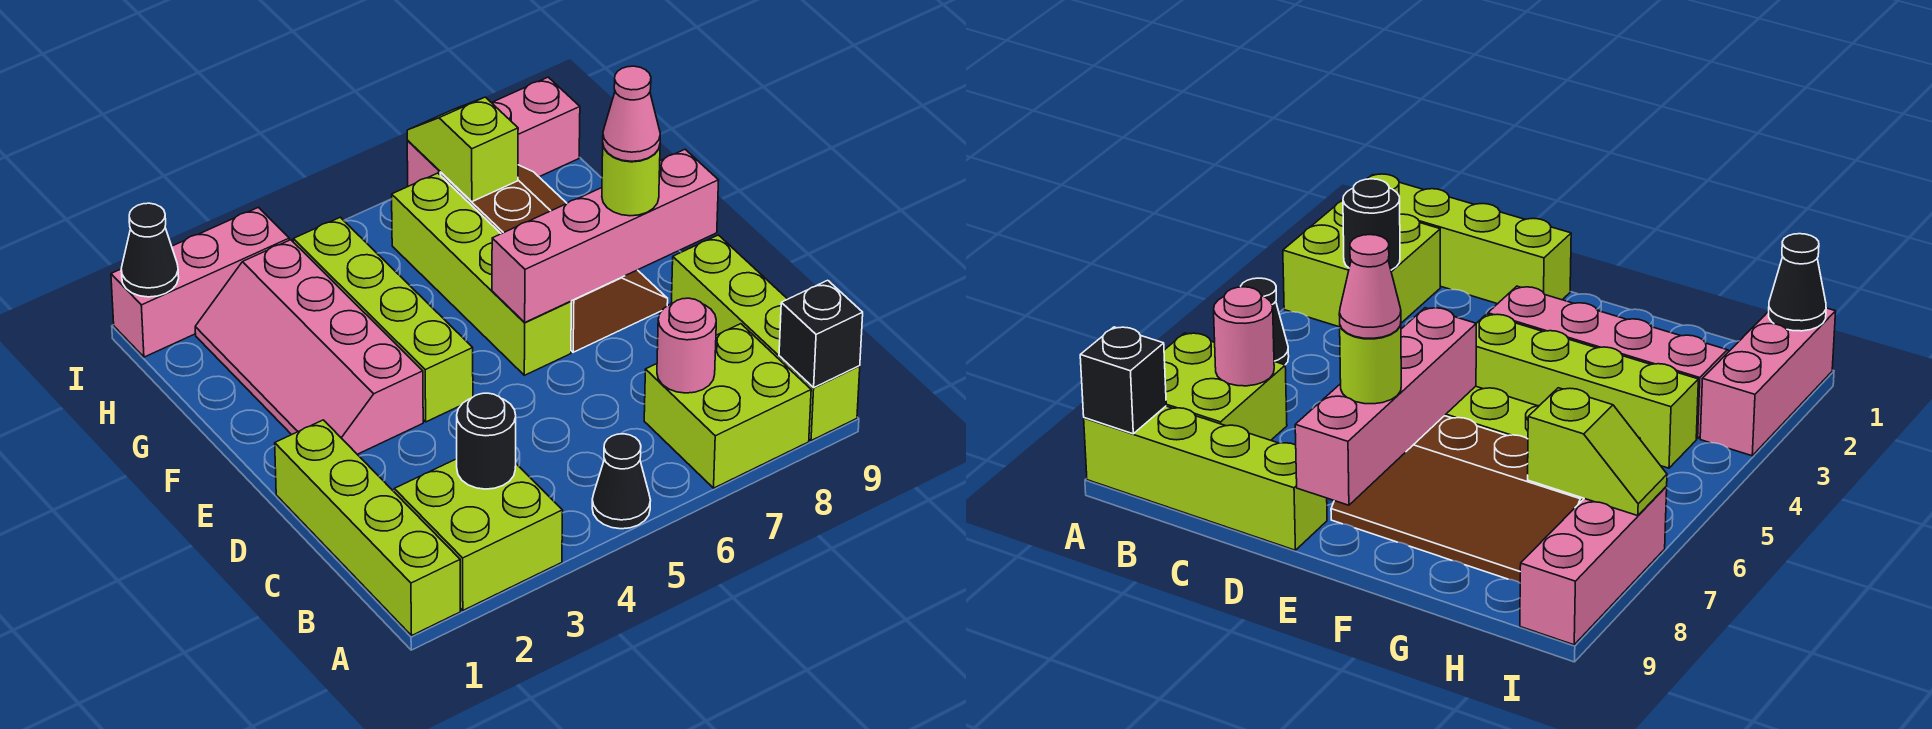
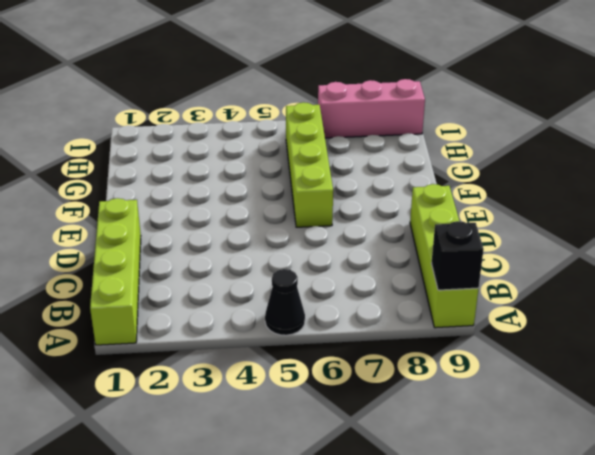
none -> lime 2x2 brick [394,459,563,610]
none -> lime 2x2 brick [644,324,811,488]
none -> pink 2x4 slope [195,240,423,454]

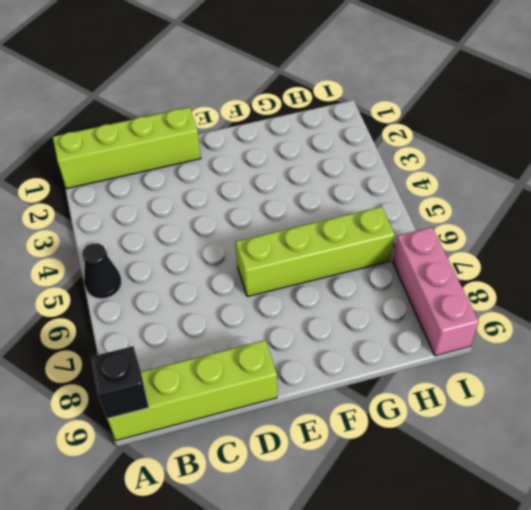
none -> lime 2x2 brick [394,459,563,610]
none -> lime 2x2 brick [644,324,811,488]
none -> pink 2x4 slope [195,240,423,454]

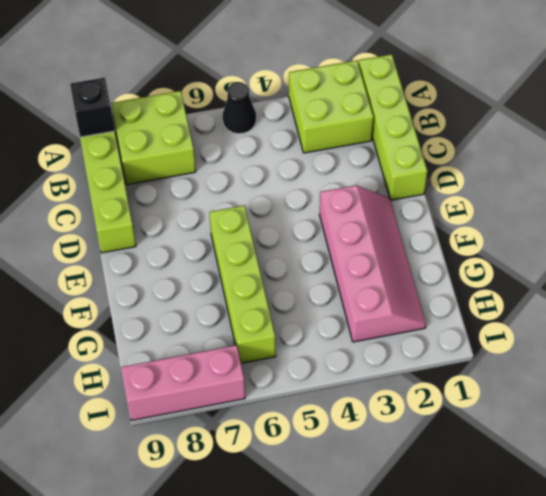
none -> lime 1x4 brick [293,217,473,422]
none -> brown 2x4 slope [440,165,668,352]
none -> pink 1x3 brick [111,207,289,357]

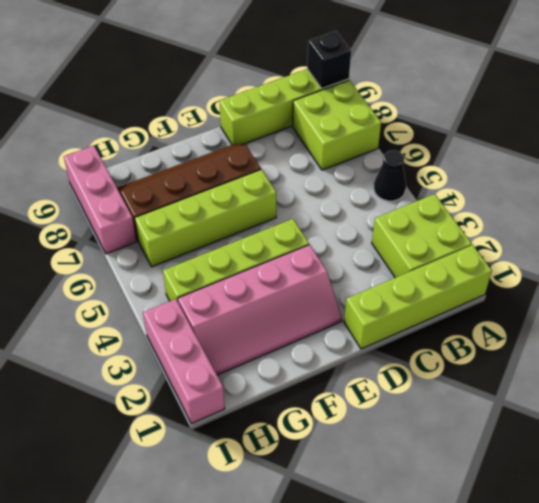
none -> black 1x1 round brick [457,393,516,489]
none -> pink 1x1 round brick [657,298,716,393]
none -> pink 1x4 brick [492,149,719,322]

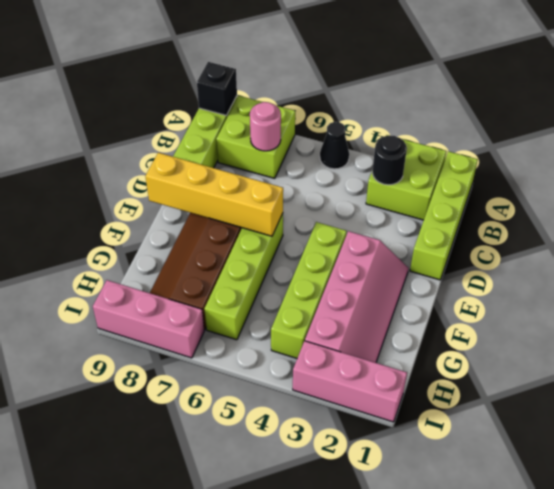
yellow 1x4 brick [145,153,283,236] -> pink 1x4 brick [492,149,719,322]
none -> lime 1x2 slope [407,97,518,202]
none -> black 1x1 cone [121,203,179,297]
none -> lime 1x1 round brick [602,146,660,216]

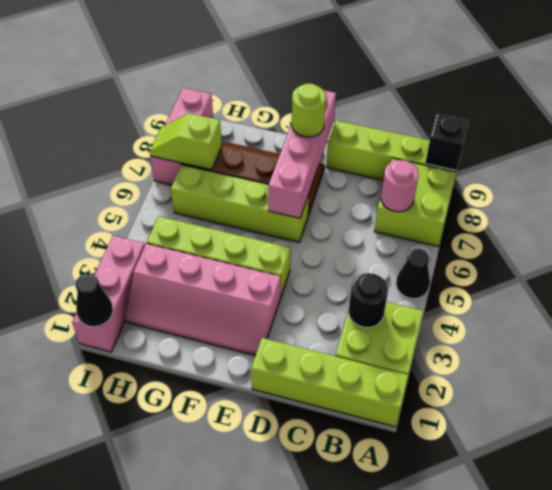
none -> pink 1x1 cone [603,66,660,161]

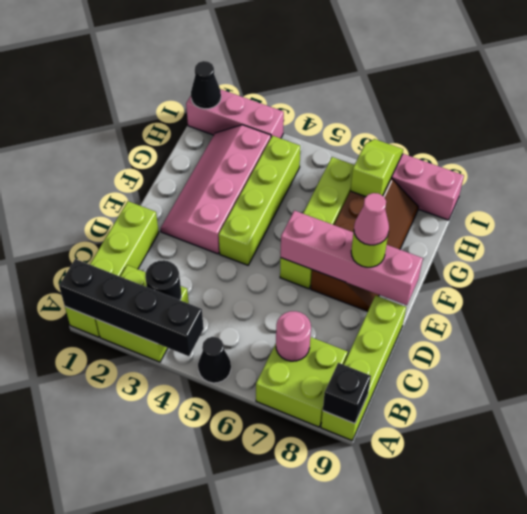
black 1x4 brick [59,259,204,356] -> none

